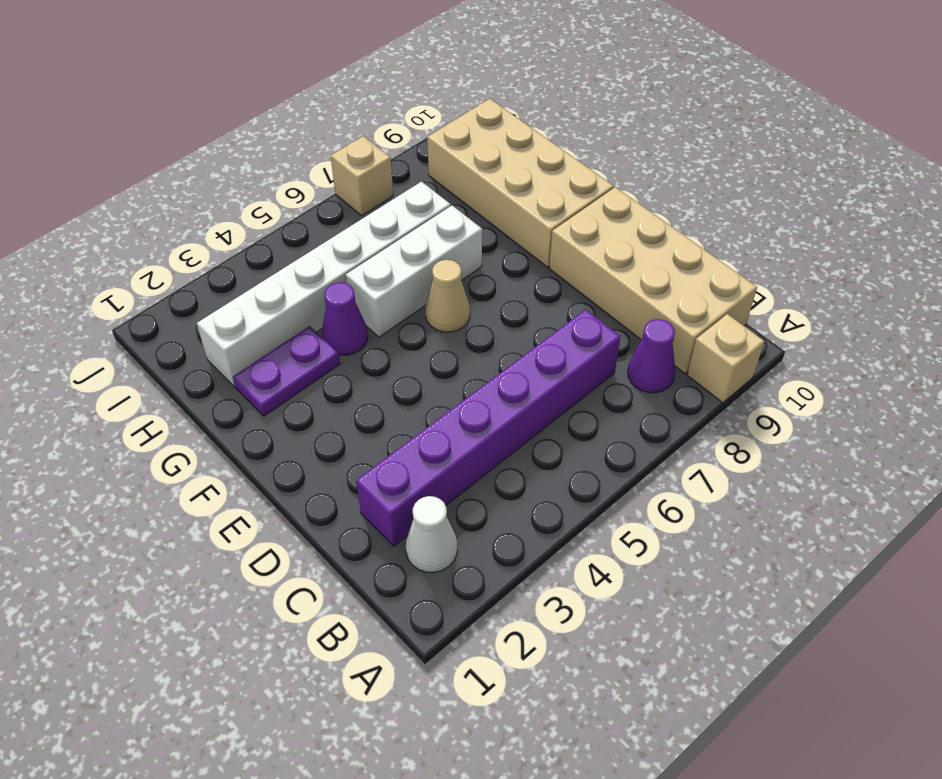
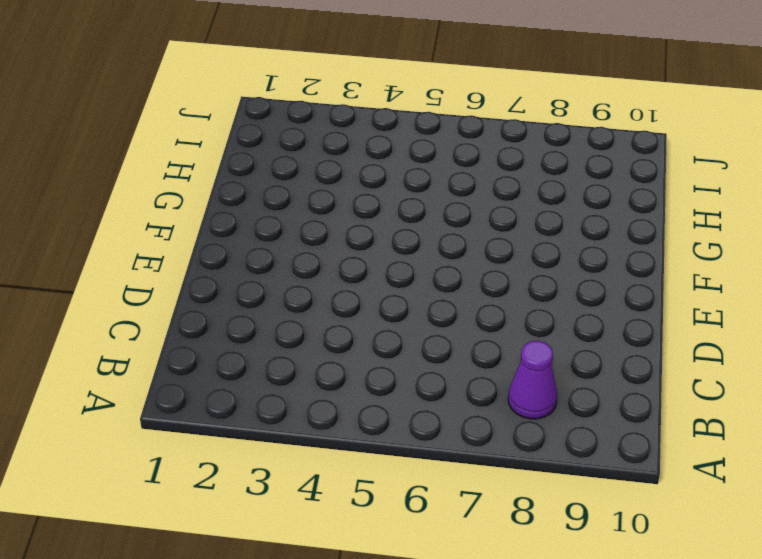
none -> tan 1x1 brick [687,314,764,403]
none -> white 1x1 cone [406,496,457,572]
none -> tan 2x4 brick [549,187,757,374]

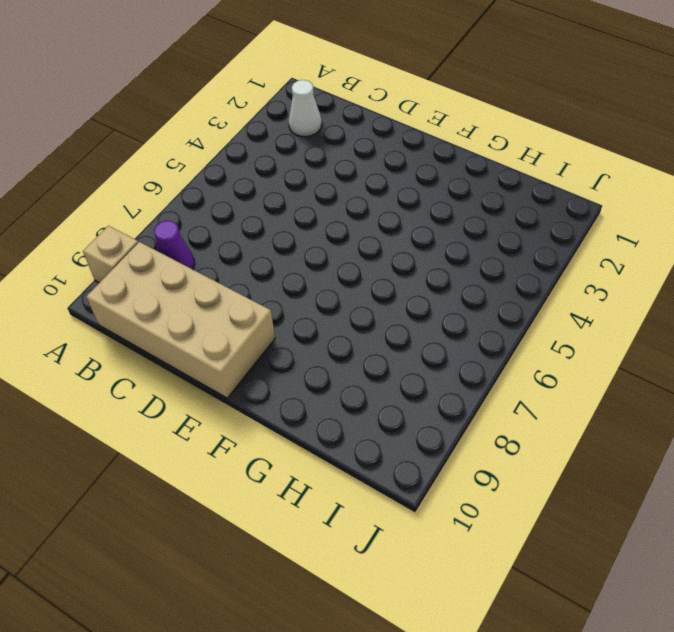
none -> purple 1x6 brick [356,310,620,546]
none -> tan 1x1 cone [425,260,470,332]
none -> tan 2x4 brick [427,99,614,267]

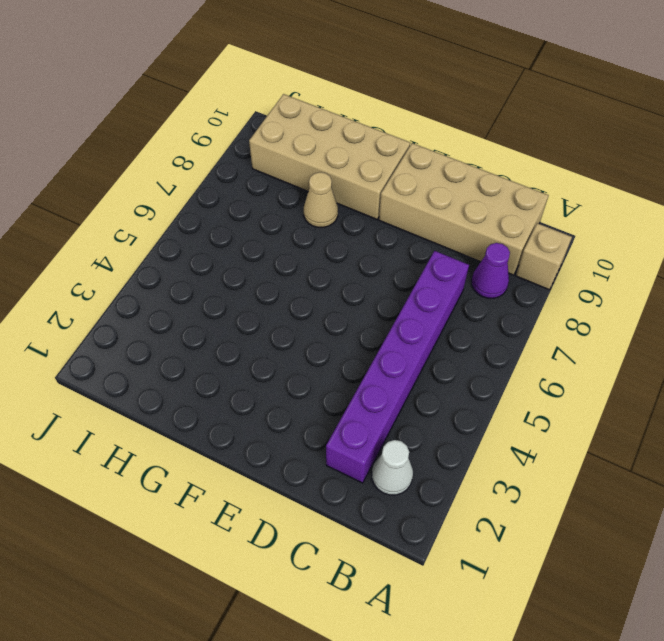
tan 1x1 cone [304,172,338,227] -> tan 1x1 cone moved to [425,260,470,332]
none -> purple 1x2 plate [233,326,340,416]
none -> purple 1x1 cone [322,282,368,355]
none -> white 1x3 brick [346,206,482,337]

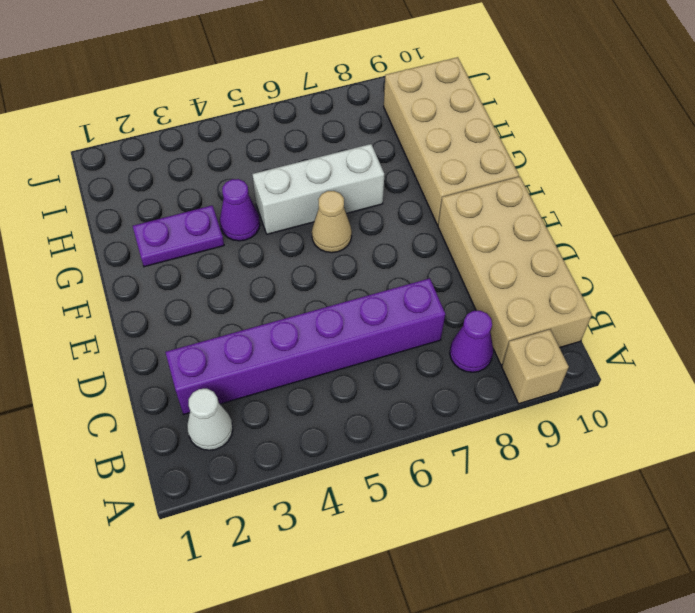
none -> white 1x6 brick [197,182,451,387]
none -> tan 1x1 brick [331,136,393,216]

